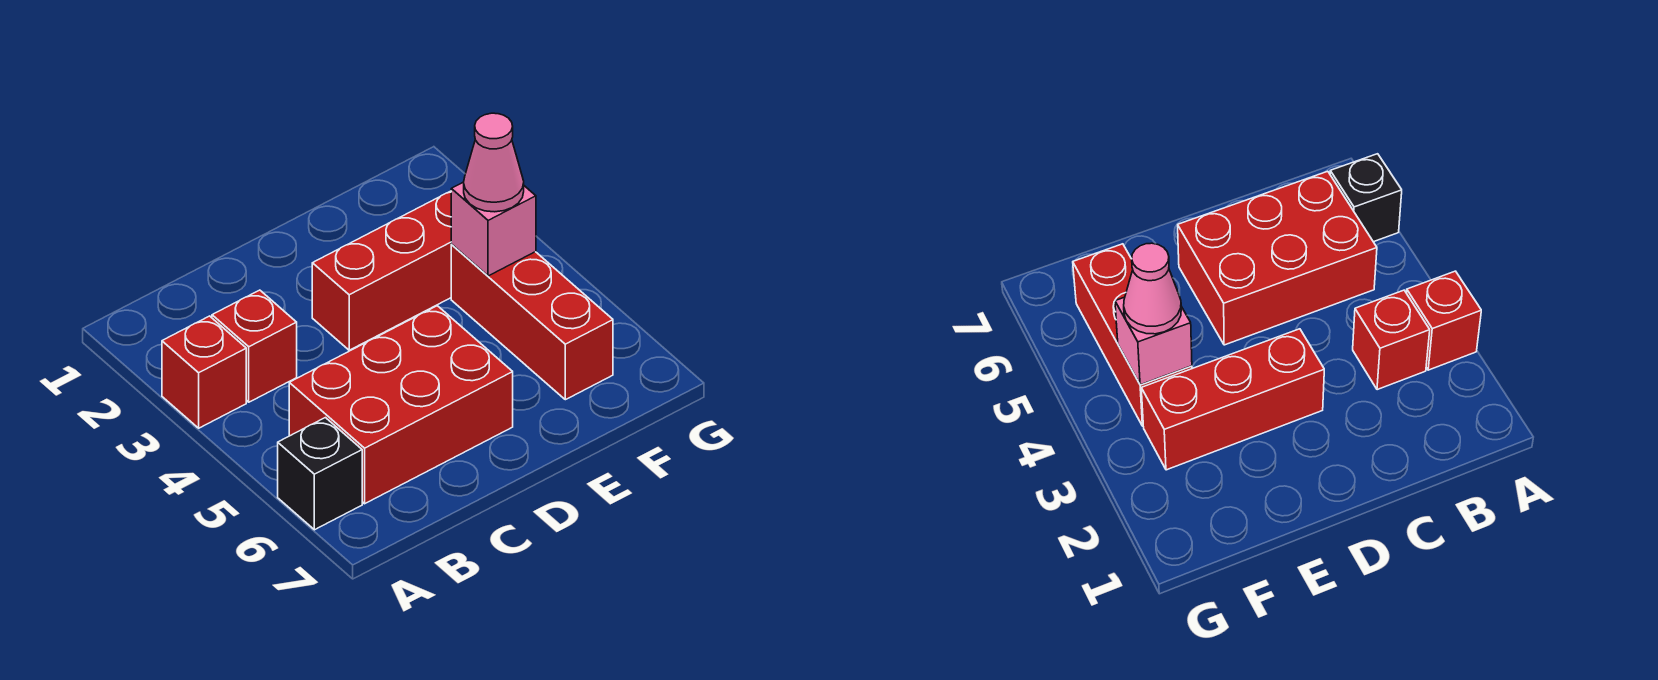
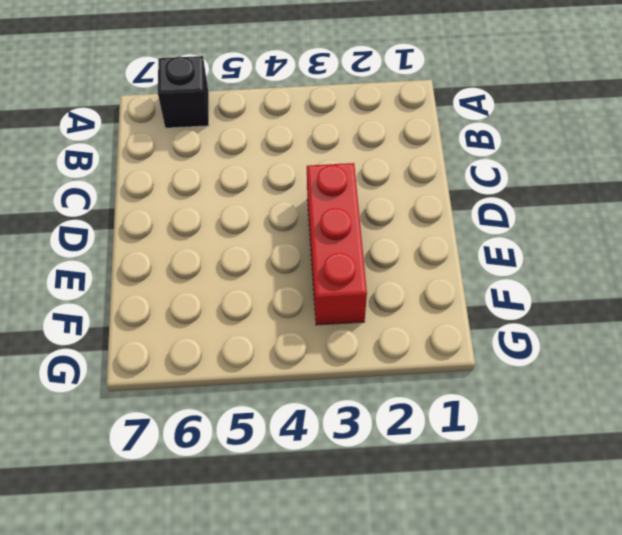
none -> red 1x1 brick [162,316,246,428]
none -> red 1x1 brick [212,290,297,402]

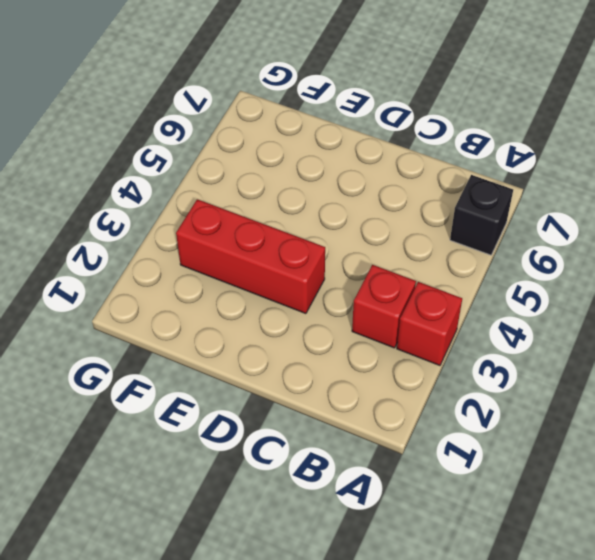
none -> red 2x3 brick [289,306,513,504]
none -> red 1x3 brick [451,245,613,400]

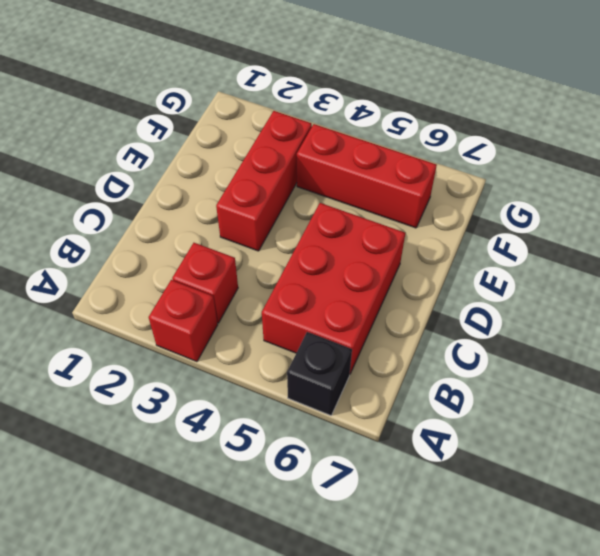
none -> pink 1x1 brick [451,182,536,276]
none -> pink 1x1 cone [464,113,524,212]

